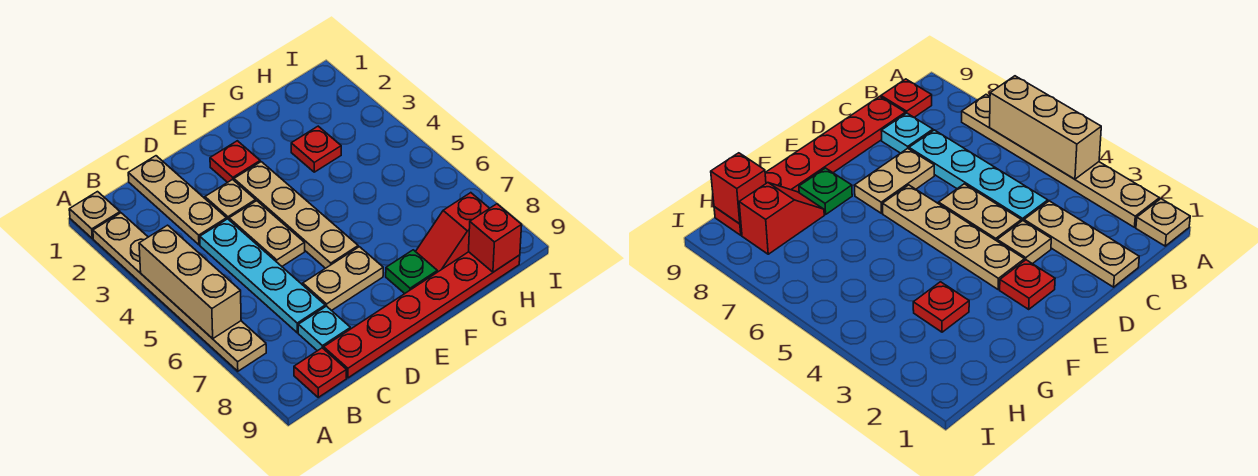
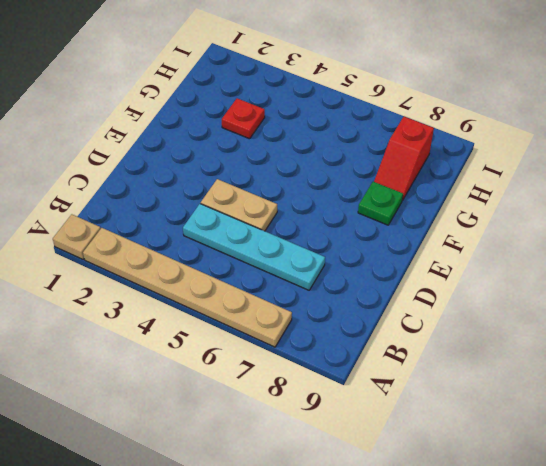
none -> red 1x1 plate [294,348,347,397]
none -> tan 1x3 plate [128,156,227,245]
none -> cyan 1x1 plate [298,306,350,351]

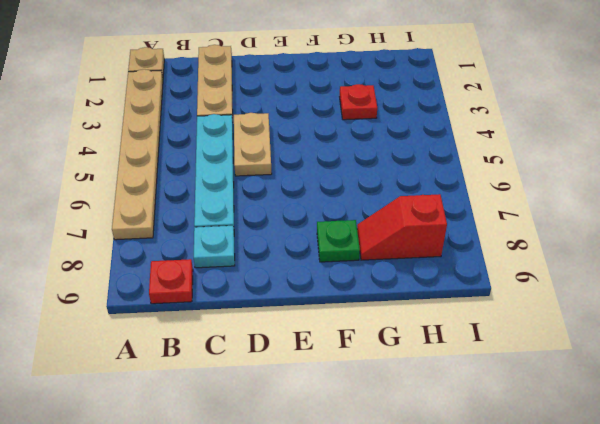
none -> red 1x6 plate [324,252,520,378]
none -> tan 1x1 plate [205,180,256,219]
none -> tan 1x2 plate [303,247,383,311]

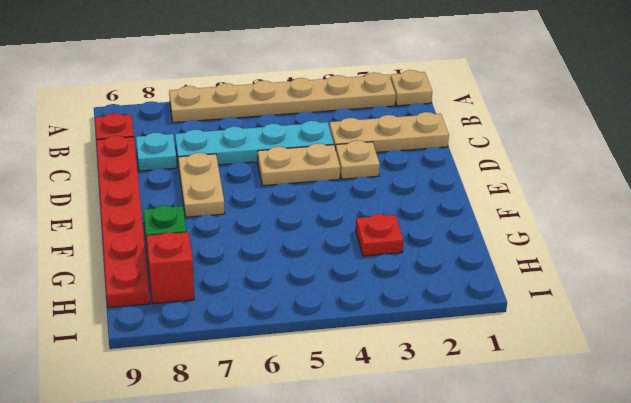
none -> red 1x1 plate [210,141,260,182]
none -> tan 1x4 plate [234,162,358,268]
none -> tan 1x3 brick [139,225,241,339]

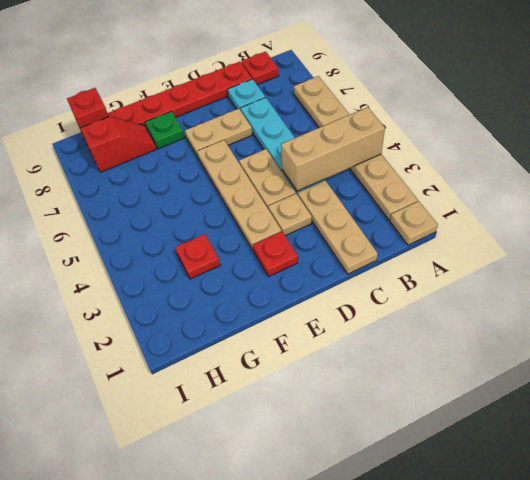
tan 1x3 brick [281,107,385,191] -> tan 1x3 brick turned to [139,225,241,339]

